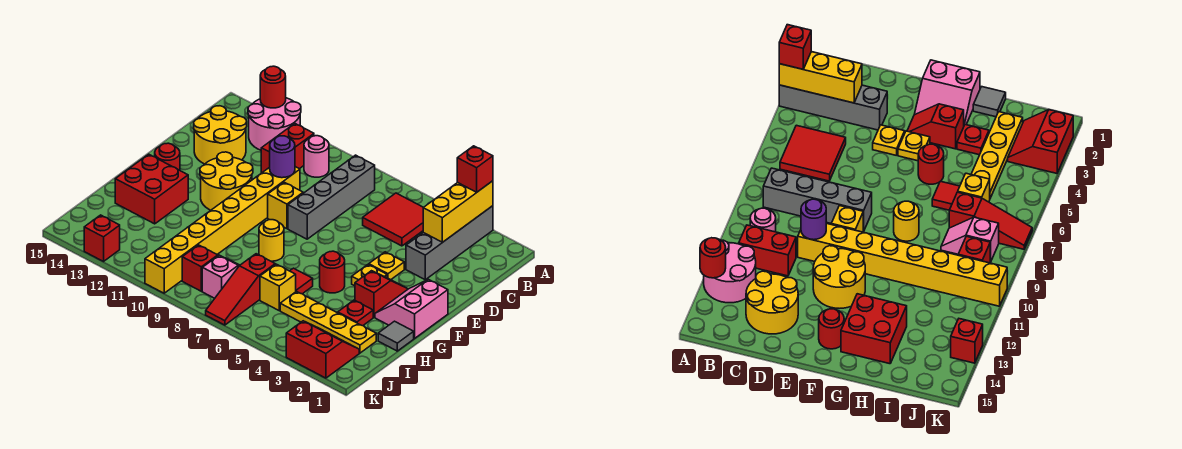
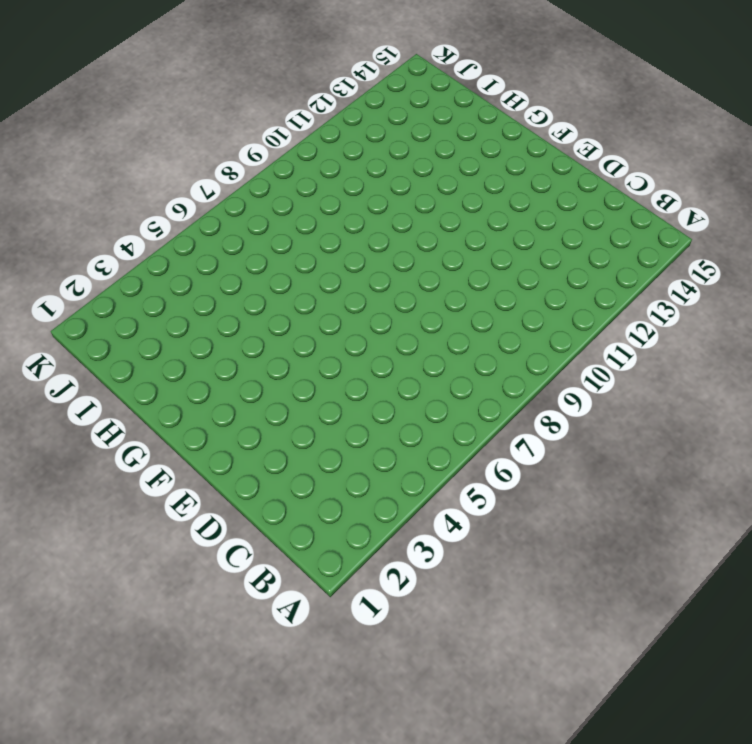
none -> grey 1x4 brick [406,206,493,280]
none -> pink 2x2 round brick [248,98,301,150]
none -> red 2x2 tile [363,193,423,246]
none -> grey 1x4 brick [288,155,375,239]

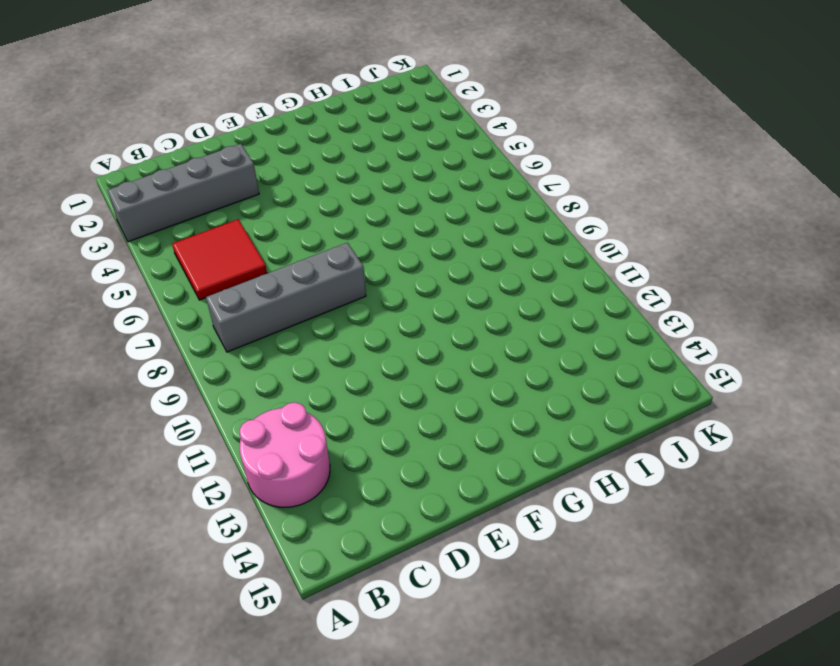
none -> pink 1x1 round brick [304,136,329,177]
none -> red 1x2 brick [261,124,314,172]
none -> yellow 2x2 round brick [194,106,247,164]
none -> yellow 1x8 brick [145,167,300,293]

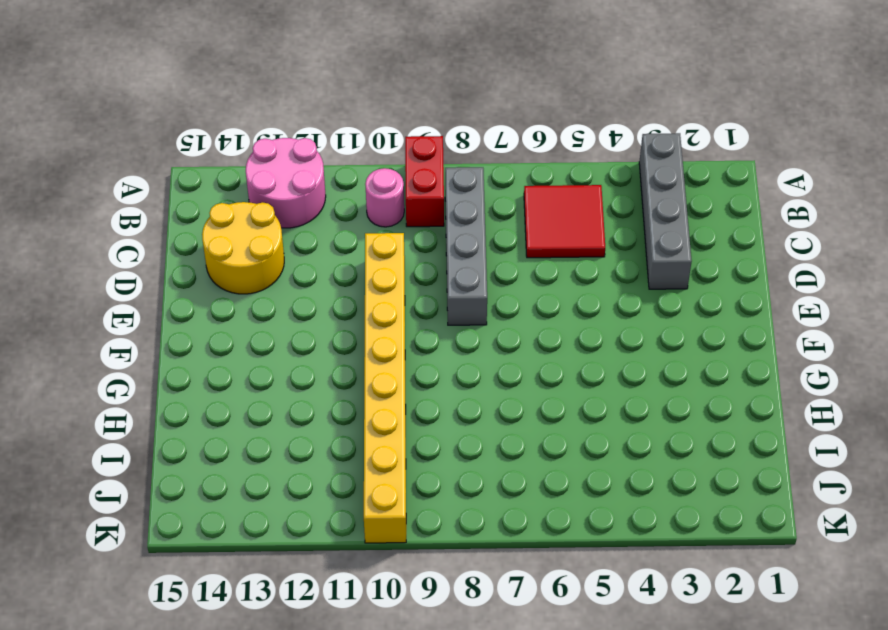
red 1x2 brick [405,136,444,227] -> red 1x2 brick moved to [261,124,314,172]
none -> yellow 1x1 plate [369,252,404,280]
none -> yellow 1x1 brick [268,182,303,229]
none -> yellow 2x2 round brick [200,152,253,210]
none -> pink 2x2 slope [375,279,448,339]

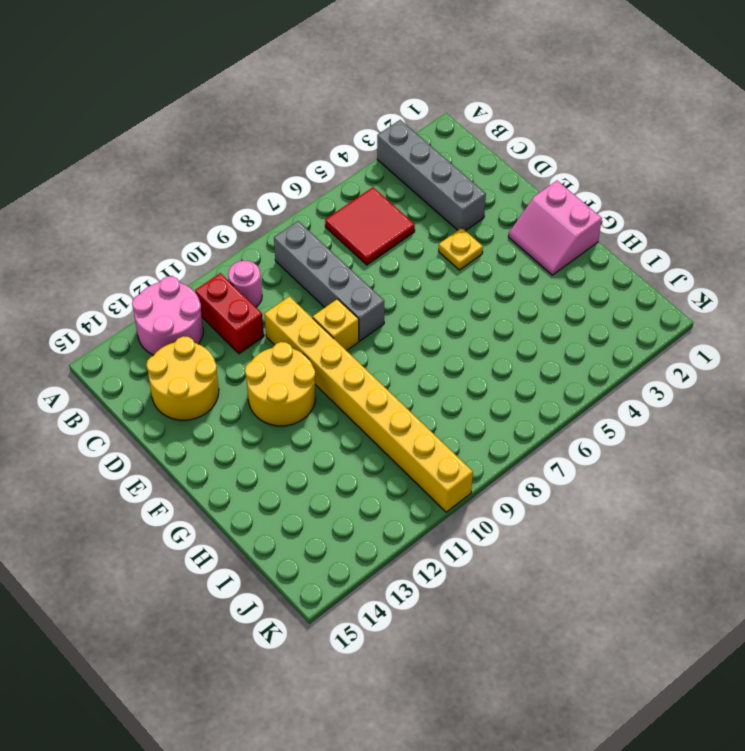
none -> red 1x2 slope [355,271,407,317]
none -> yellow 1x1 plate [352,264,387,286]
none -> red 1x1 round brick [155,143,180,170]
none -> red 1x1 round brick [320,251,345,293]

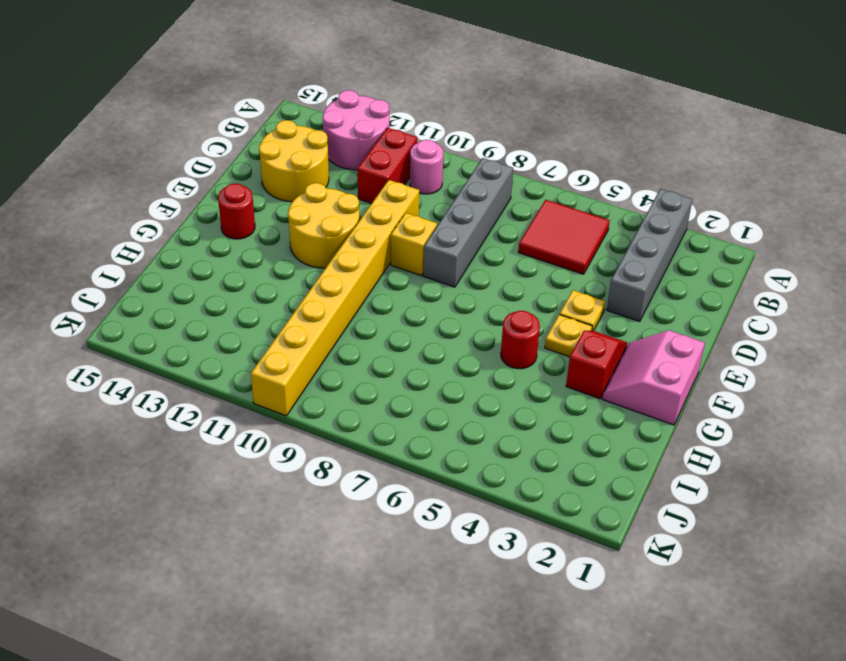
none -> yellow 1x1 round brick [259,220,284,261]
none -> red 2x2 brick [115,154,188,224]
none -> grey 1x1 tile [378,321,414,351]
none -> red 1x1 plate [338,300,373,326]

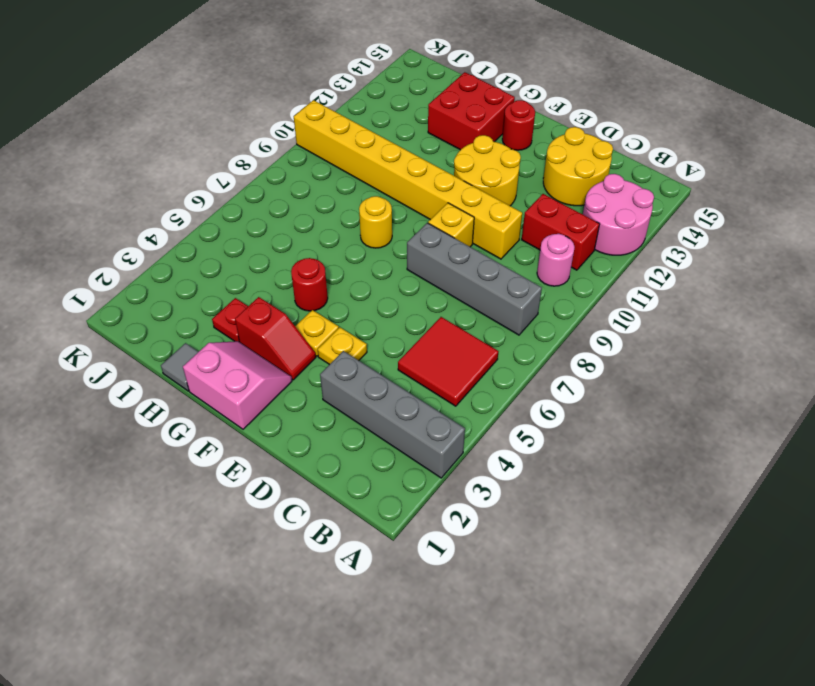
none -> red 1x1 tile [290,268,313,294]
none -> yellow 1x4 plate [280,291,376,353]
none -> yellow 1x1 brick [260,264,296,310]
none -> red 1x3 slope [206,254,275,325]

